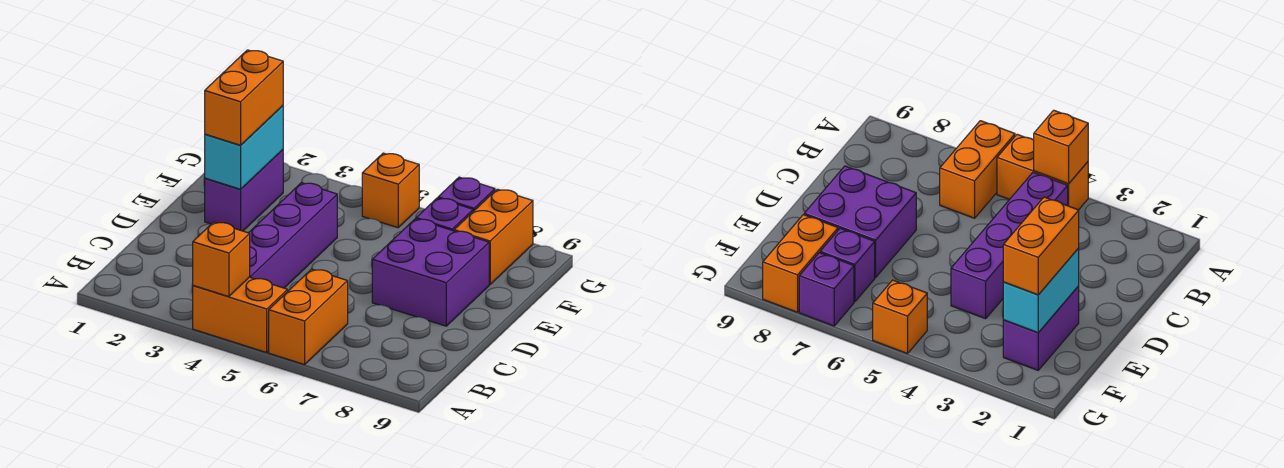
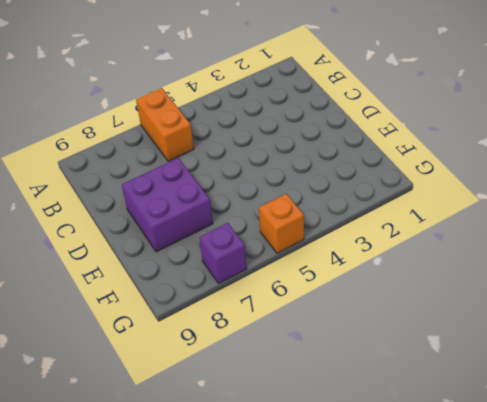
none -> orange 1x2 brick [193,277,288,352]
none -> purple 1x4 brick [249,183,337,288]
none -> purple 1x2 brick [205,150,283,231]

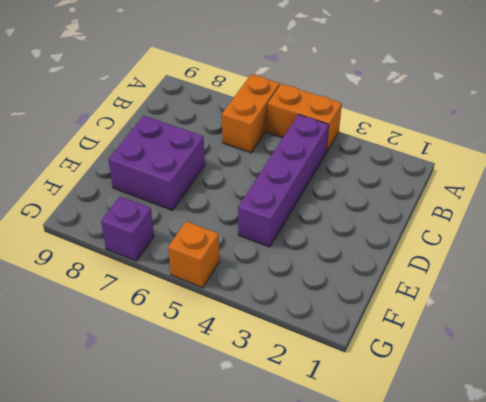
none -> purple 1x2 brick [205,150,283,231]
none -> purple 1x1 brick [416,198,473,231]
none -> orange 1x2 brick [454,189,533,284]

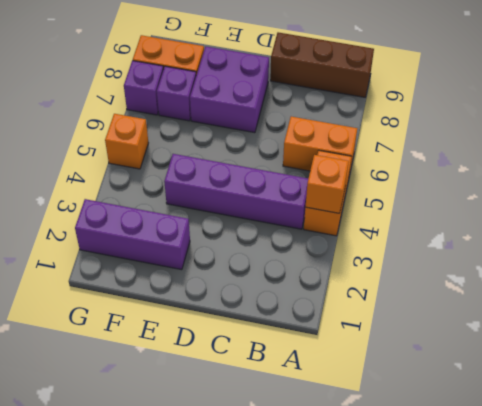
brown 1x3 brick [270,32,374,97] -> none
purple 1x3 brick [75,199,190,270] -> purple 1x2 brick [205,150,283,231]
none -> cyan 1x2 brick [205,106,283,189]
none -> orange 1x2 brick [205,50,283,145]

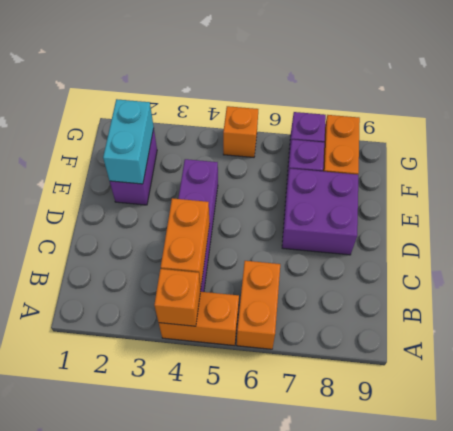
orange 1x2 brick [161,198,210,289] -> orange 1x2 brick moved to [205,50,283,145]

